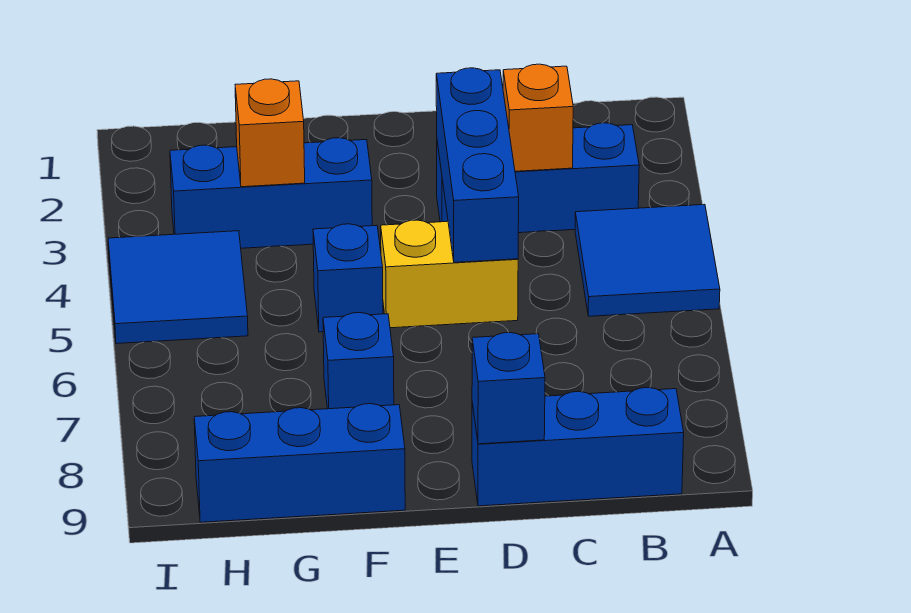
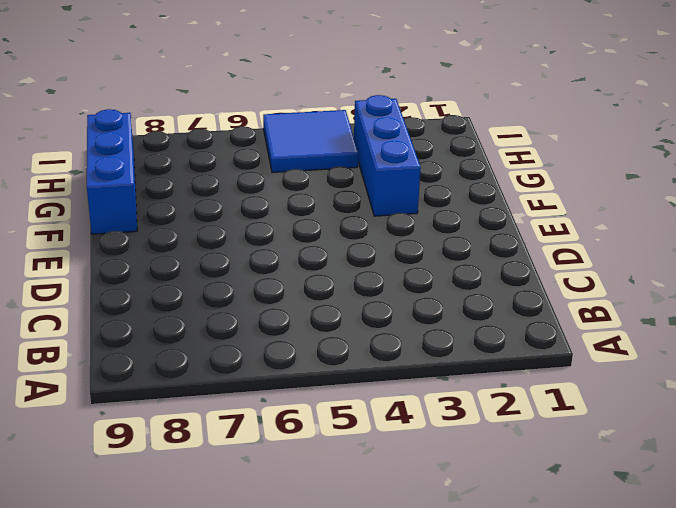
none -> blue 2x2 tile [575,204,720,316]
none -> blue 1x3 brick [437,123,639,233]
none -> blue 1x3 brick [472,388,684,506]

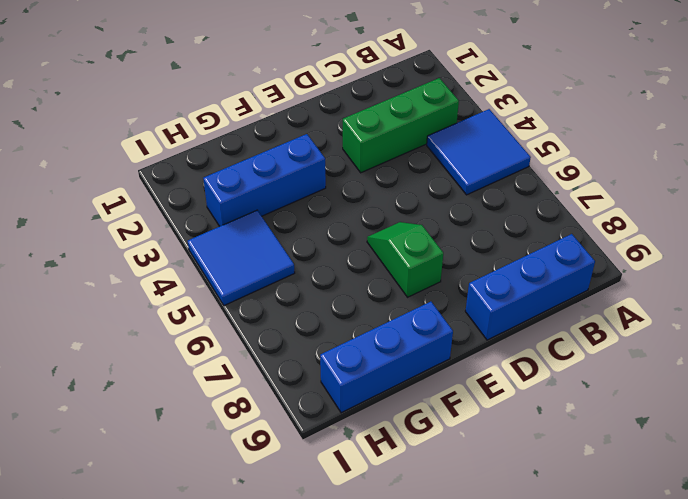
green 1x3 brick [343,78,459,173] -> blue 1x3 brick [437,123,639,233]
green 1x2 slope [367,222,443,297] -> none
none -> yellow 1x2 brick [381,220,518,328]
none -> blue 1x1 brick [313,224,383,332]
none -> blue 1x1 brick [323,313,394,409]

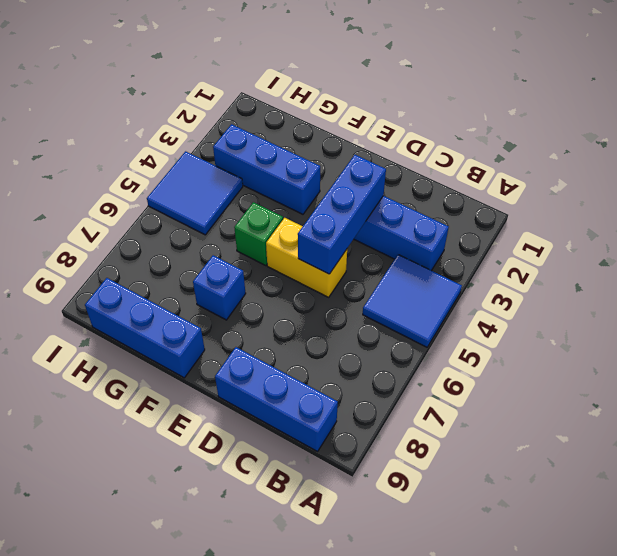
green 1x1 brick [234,202,283,266] -> blue 1x1 brick [313,224,383,332]
none -> orange 1x1 brick [503,64,573,171]
none -> blue 1x1 brick [472,333,545,444]
none -> orange 1x1 brick [235,79,305,187]

